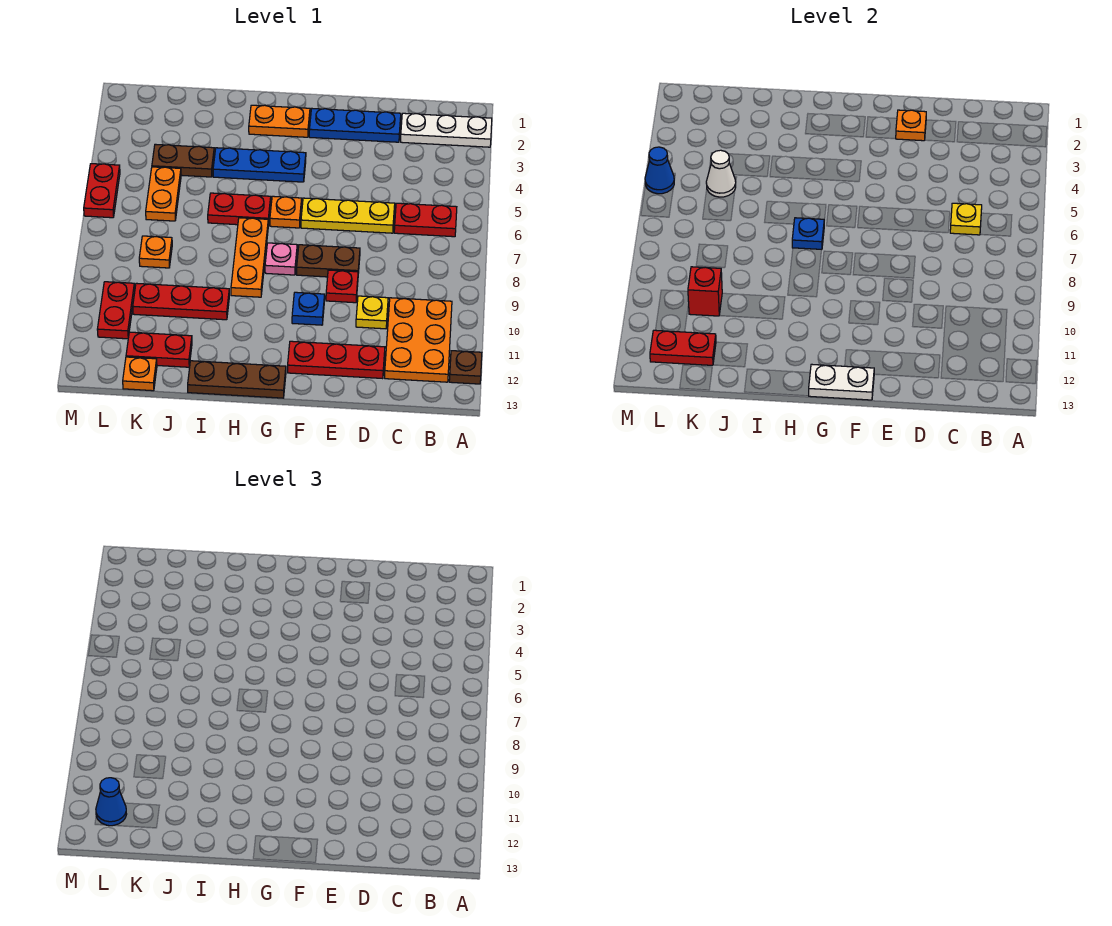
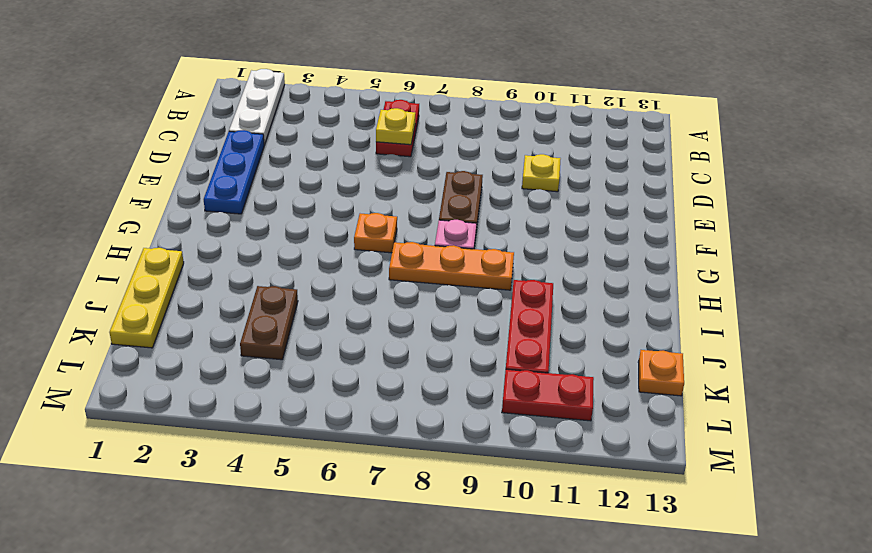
yellow 1x3 plate [109,248,184,348] -> yellow 1x3 plate moved to [301,198,395,233]
none -> brown 1x1 plate [449,351,482,384]
none -> orange 2x3 plate [385,298,452,382]
none -> red 1x3 plate [288,341,385,379]
none -> red 1x1 plate [326,270,358,303]

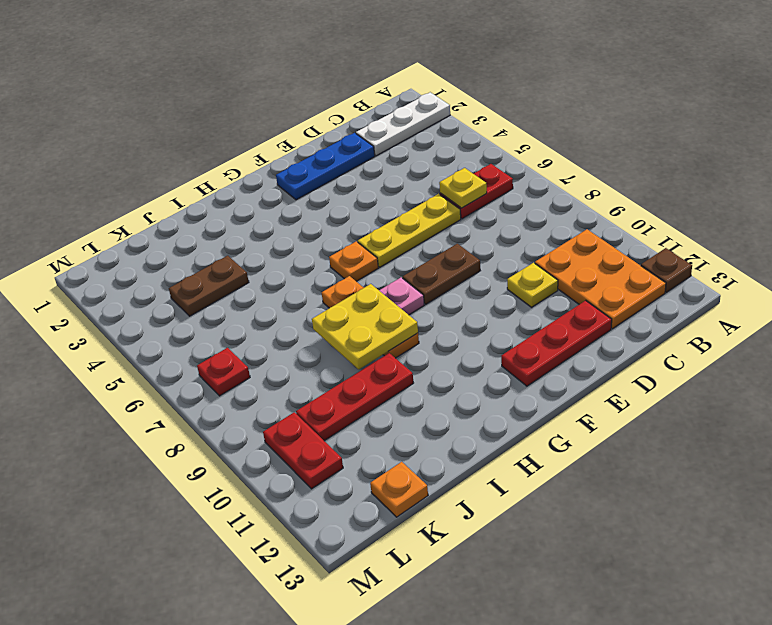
yellow 2x2 plate [312,284,418,369] -> none
red 1x1 plate [197,348,250,396] -> red 1x1 plate moved to [326,270,358,303]
none -> blue 1x1 plate [292,292,325,325]
none -> orange 1x2 plate [249,105,310,137]
none -> blue 1x3 plate [213,148,306,182]
none -> brown 1x3 plate [188,361,286,398]

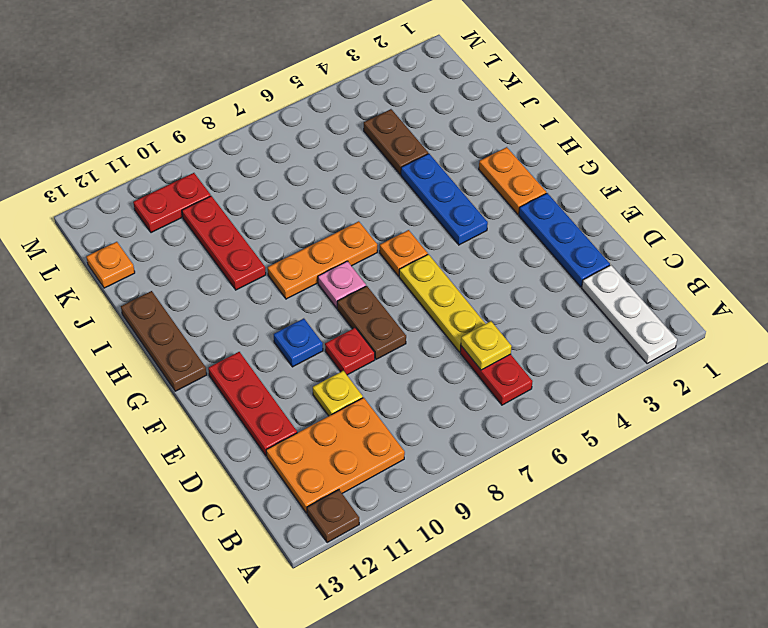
none -> red 1x2 plate [208,193,271,226]
none -> red 1x2 plate [126,332,192,367]
none -> orange 1x2 plate [146,167,181,221]
none -> orange 1x1 plate [139,236,172,268]

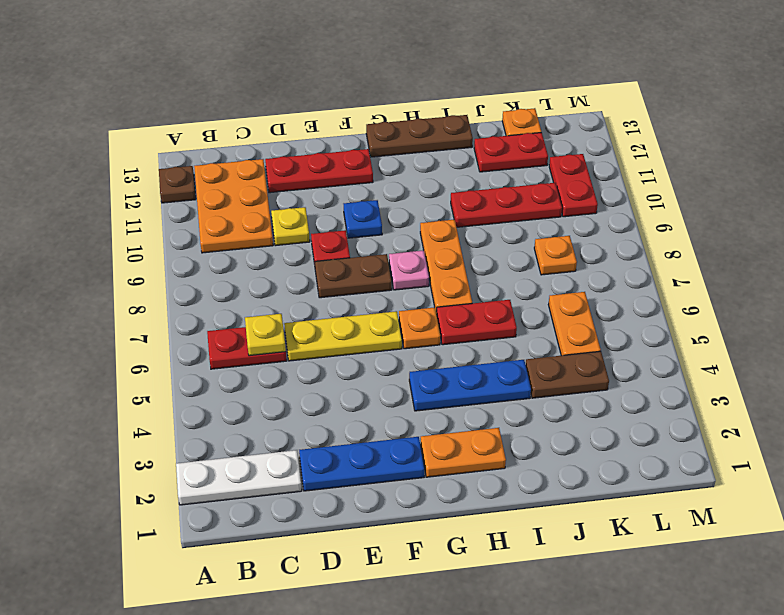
none -> red 1x2 plate [84,164,120,218]
none -> orange 1x1 plate [896,110,926,141]
none -> white 1x2 plate [809,364,874,400]
none -> blue 1x1 plate [792,218,824,249]

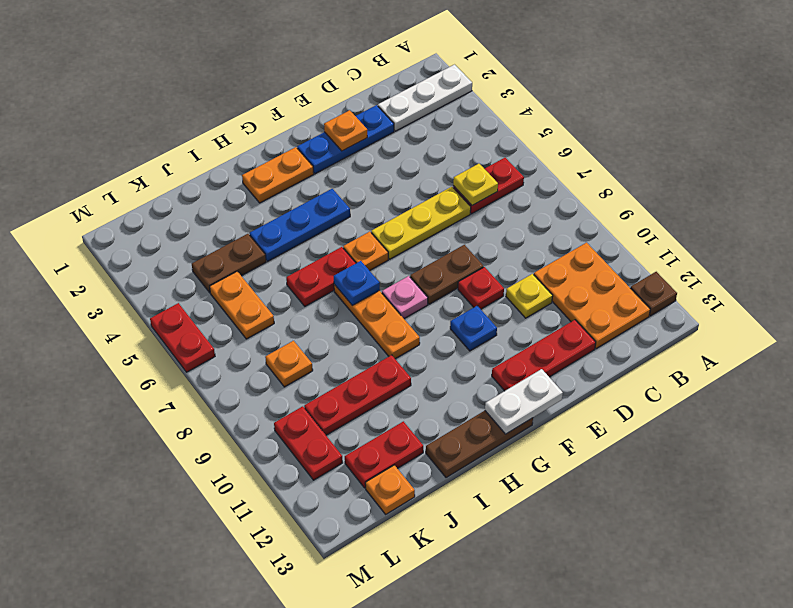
none -> white 1x1 cone [706,150,736,197]
none -> red 1x1 brick [688,267,722,316]
none -> red 1x2 plate [650,330,716,365]
none -> blue 1x1 cone [645,147,674,194]

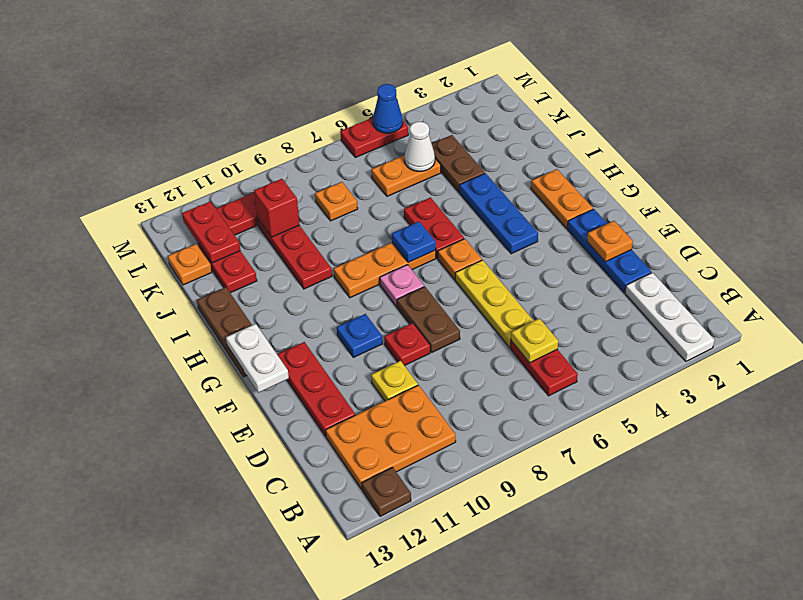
none -> blue 1x1 cone [96,778,127,826]

